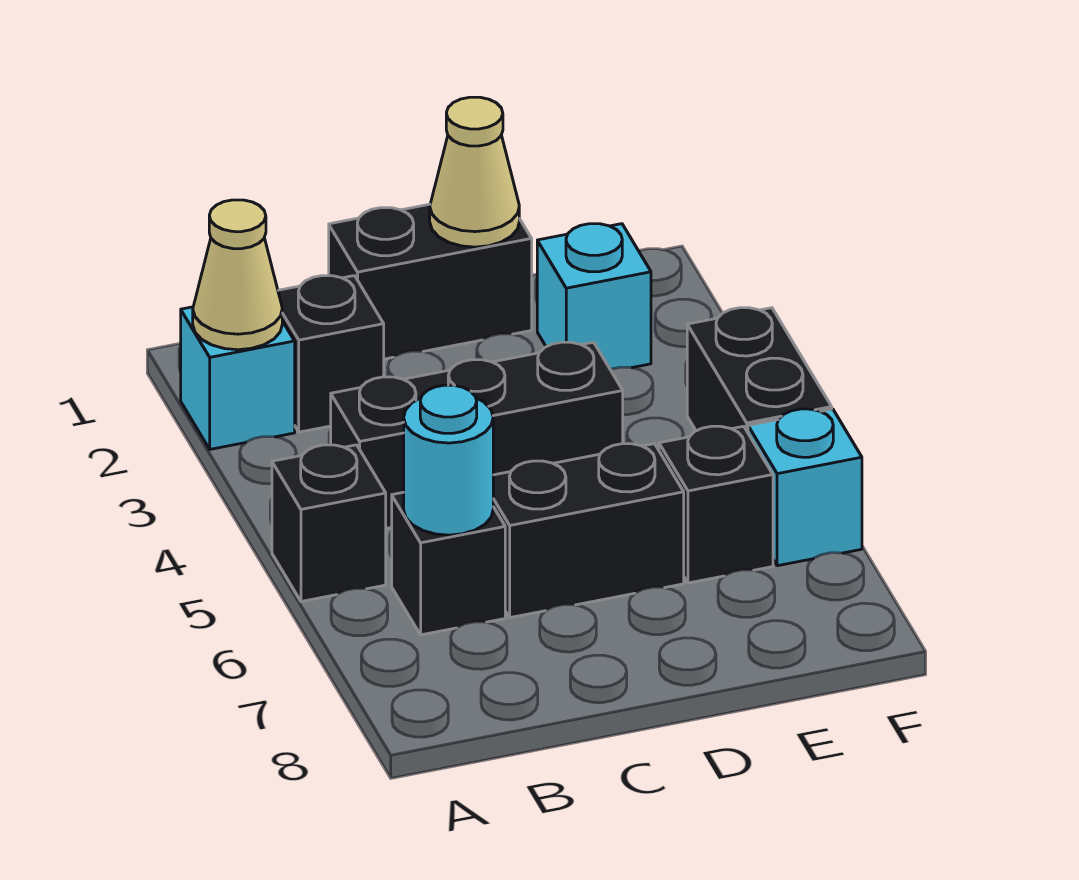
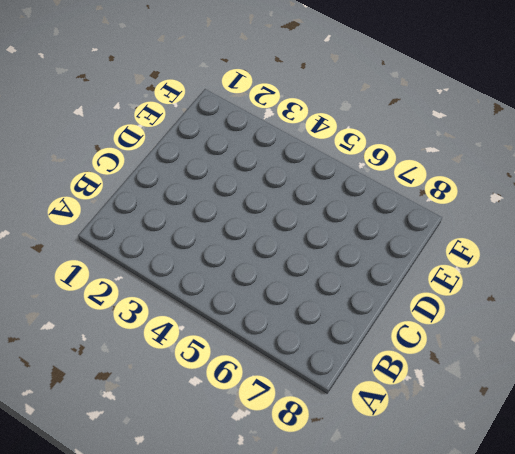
none -> cyan 1x1 brick [181,307,295,449]
none -> black 1x1 brick [272,445,386,602]
none -> black 1x1 brick [278,276,384,432]

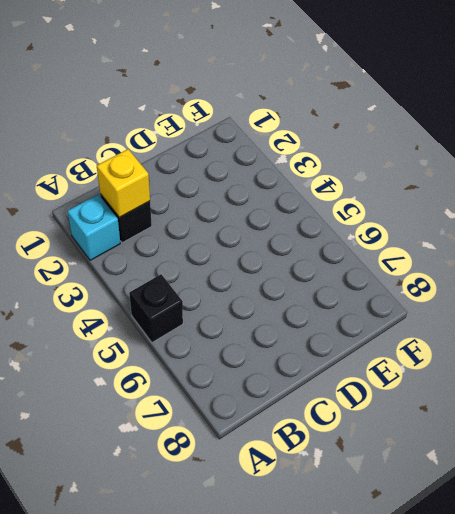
yellow 1x1 brick [97,149,150,217] -> none
none -> black 1x3 brick [331,342,623,528]
none -> black 1x1 brick [392,492,505,635]
none -> black 1x2 brick [329,204,532,359]

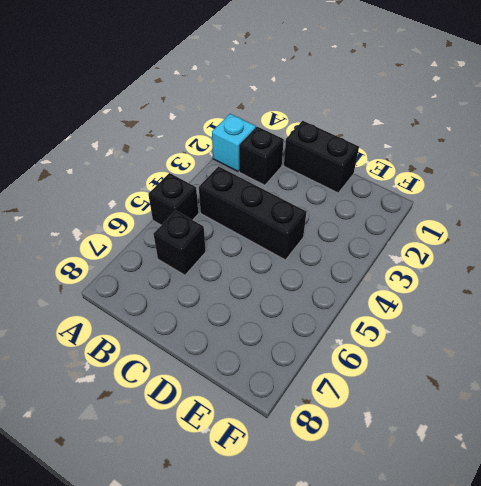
none -> black 1x2 brick [493,444,684,618]
none -> cyan 1x1 brick [537,224,651,369]
none -> black 1x1 brick [659,426,773,583]

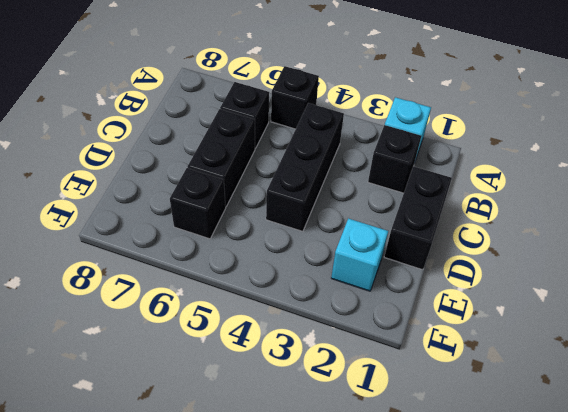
none -> black 1x2 brick [687,308,832,432]
none -> cyan 1x1 brick [748,409,862,566]
none -> tan 1x1 cone [193,200,282,350]

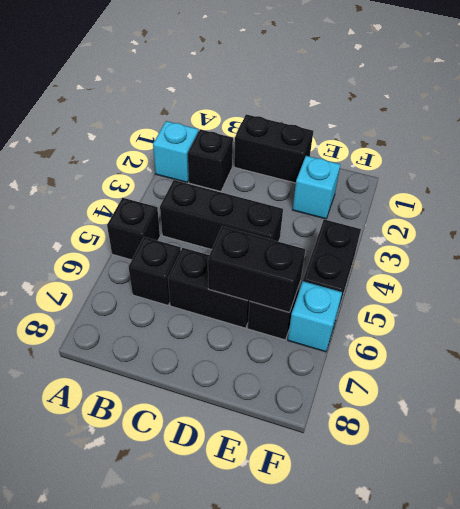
black 1x2 brick [208,227,306,312] -> none
none -> tan 1x1 cone [193,200,282,350]
none -> cyan 1x1 round brick [404,385,493,535]
none -> tan 1x1 cone [430,97,519,247]

